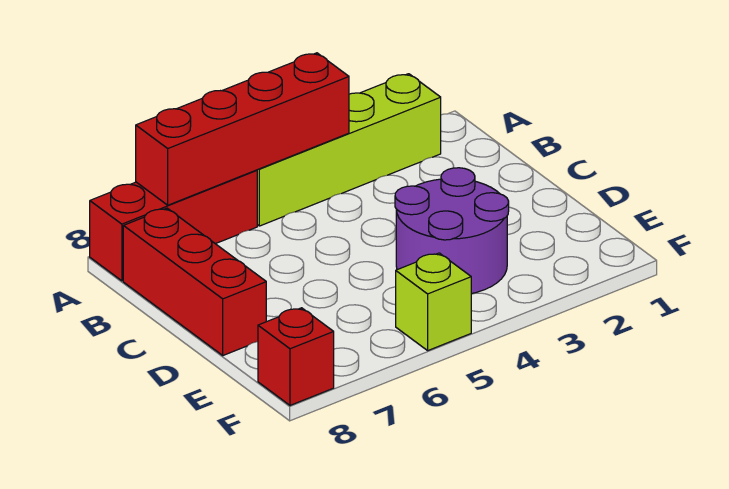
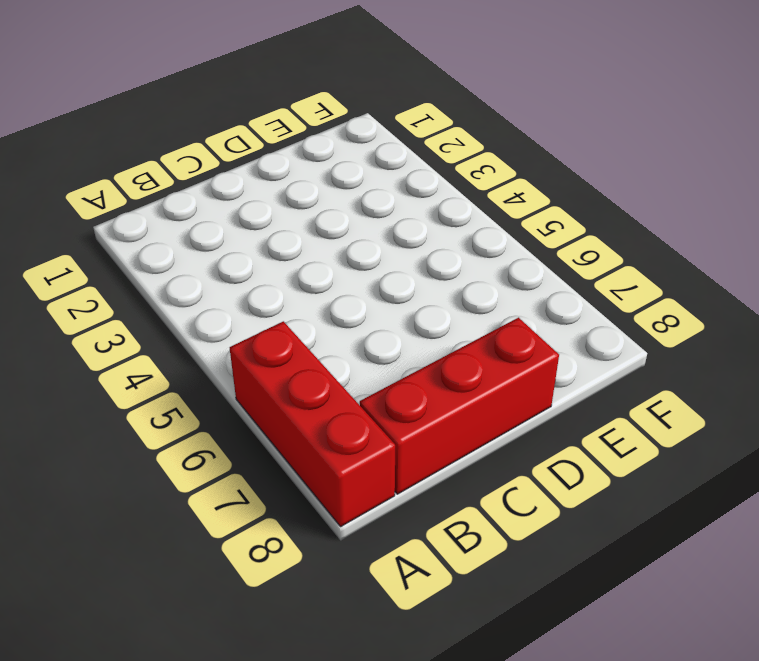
none -> lime 1x4 brick [257,74,441,226]
none -> purple 2x2 round brick [395,168,509,294]

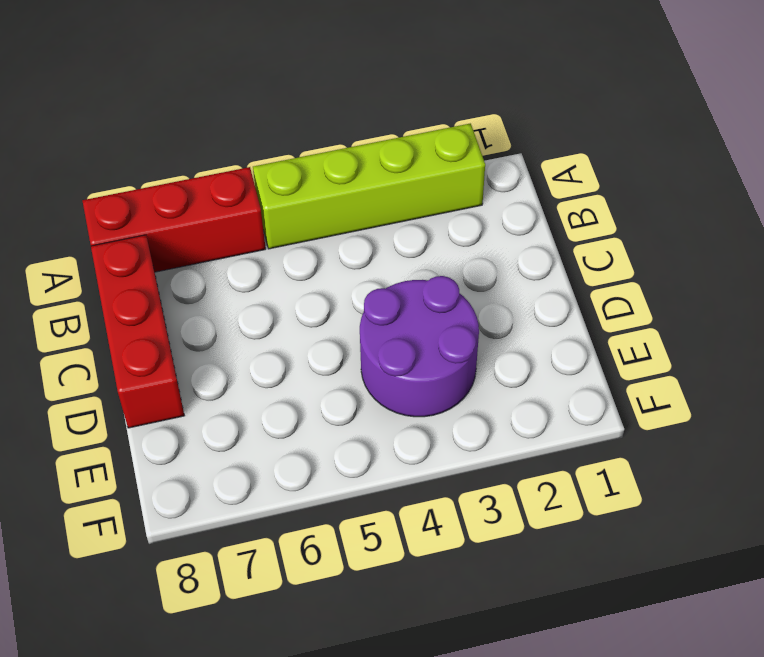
none -> lime 1x1 brick [396,253,471,350]
none -> red 1x1 brick [258,308,334,405]

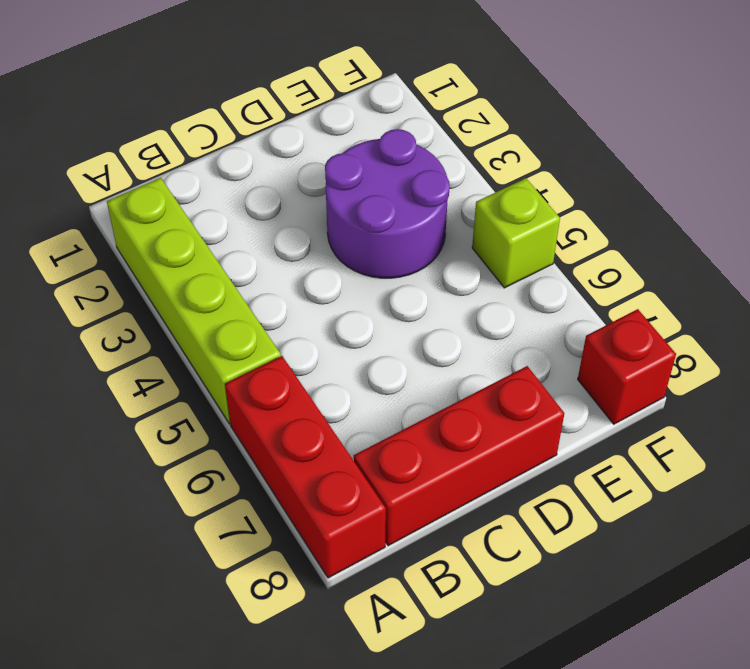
none -> red 1x4 brick [136,53,349,205]

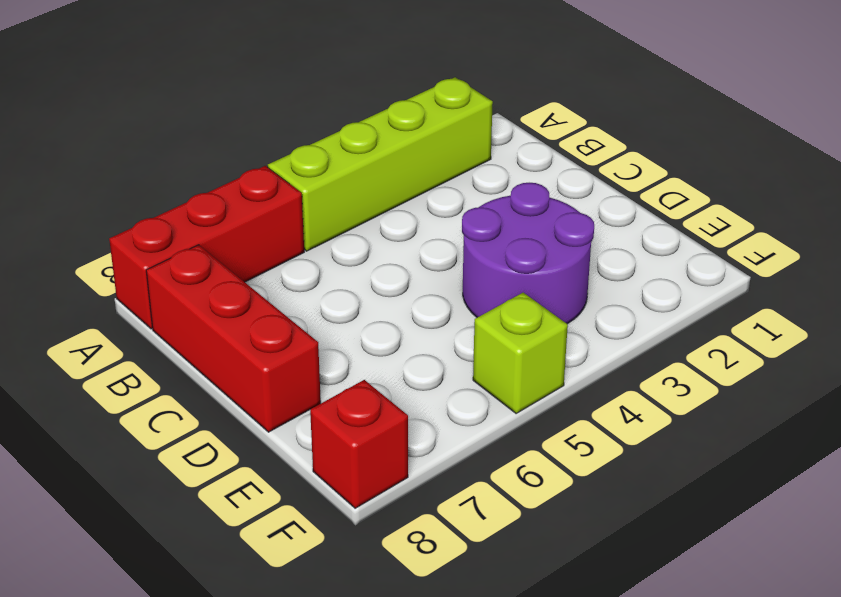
none -> red 1x4 brick [136,53,349,205]

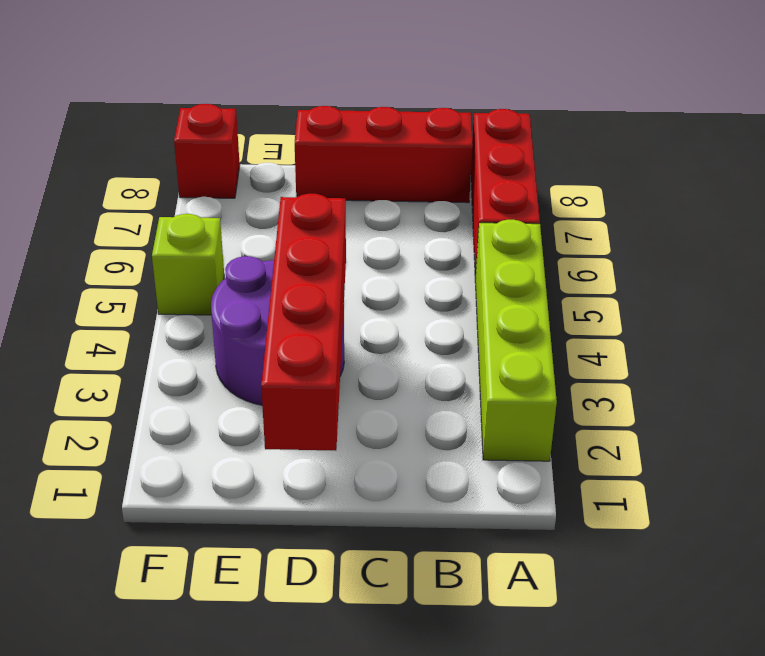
red 1x4 brick [261,194,346,451] -> red 1x4 brick moved to [136,53,349,205]

